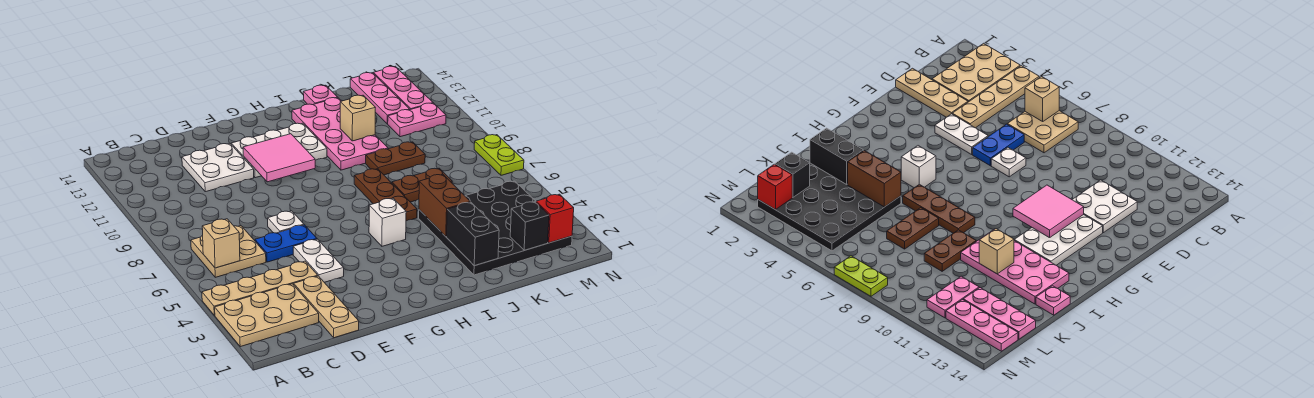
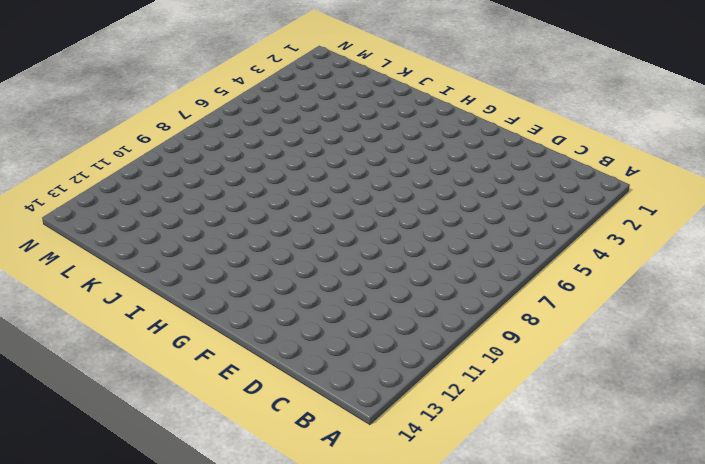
none -> tan 2x3 plate [215,284,319,347]
none -> tan 1x4 plate [202,261,318,315]
none -> tan 2x2 plate [191,226,266,277]

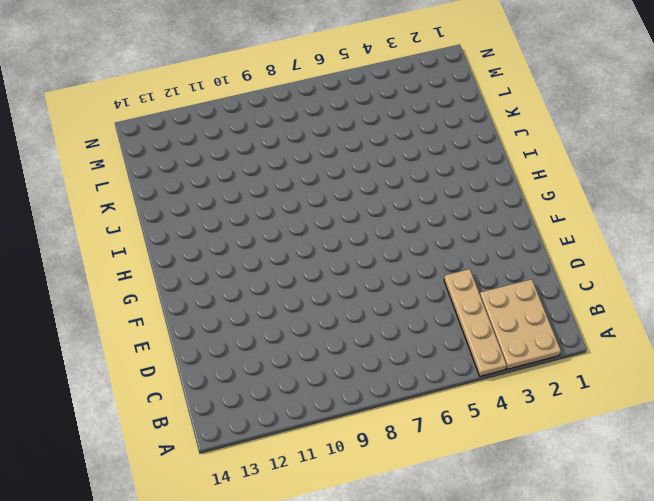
none -> tan 2x2 plate [191,226,266,277]
none -> tan 1x3 plate [294,276,359,338]
none -> blue 1x2 plate [255,225,317,262]

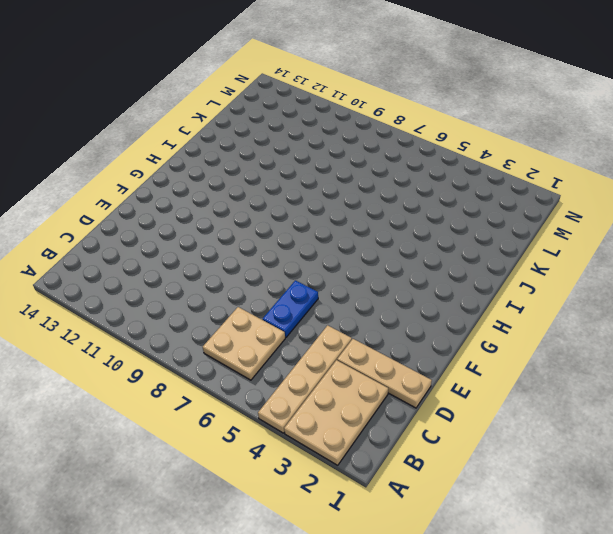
none -> white 2x2 plate [182,143,254,192]
none -> white 1x2 plate [293,239,344,282]
none -> white 1x1 plate [268,211,304,233]

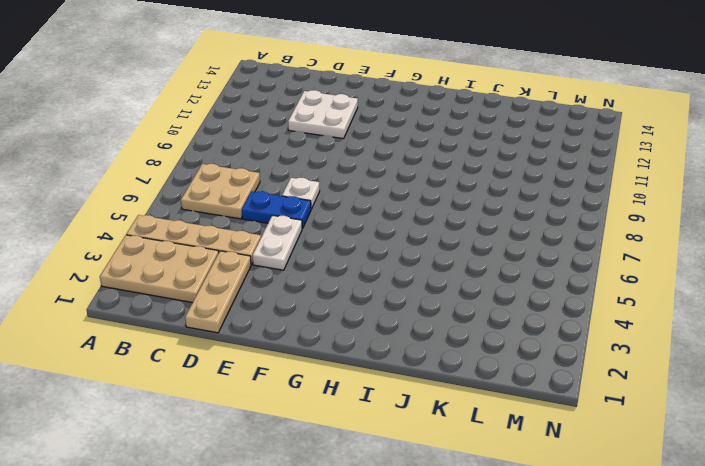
none -> white 2x3 plate [231,123,327,178]
none -> white 1x1 brick [369,198,406,246]
none -> brown 1x3 plate [354,169,417,221]

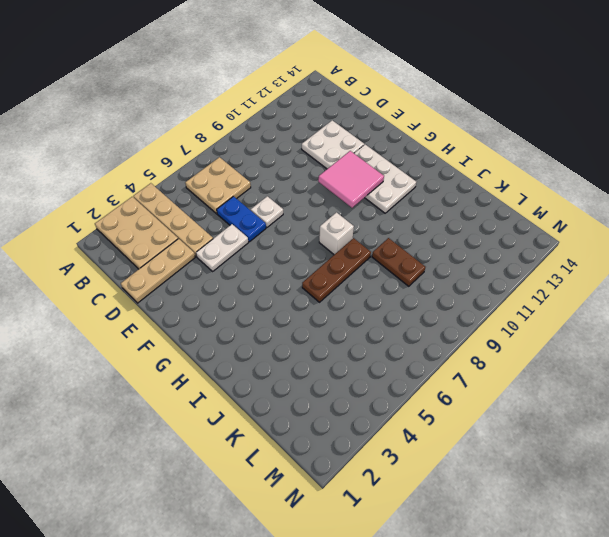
white 1x1 brick [319,212,354,255] -> white 1x1 brick moved to [369,198,406,246]
none -> pink 2x4 plate [292,98,388,170]
none -> black 4x4 plate [419,181,572,275]
none -> brown 1x2 plate [392,168,452,202]

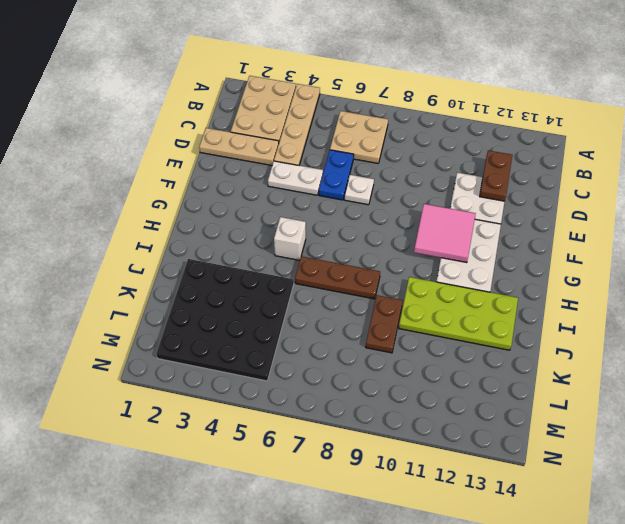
brown 1x2 plate [480,150,512,201] -> brown 1x2 plate moved to [392,168,452,202]
lime 2x4 plate [399,277,518,350] -> pink 2x4 plate [292,98,388,170]
none -> pink 1x1 plate [303,85,338,105]
none -> pink 1x2 plate [388,103,446,137]
none -> pink 1x3 plate [350,73,410,124]

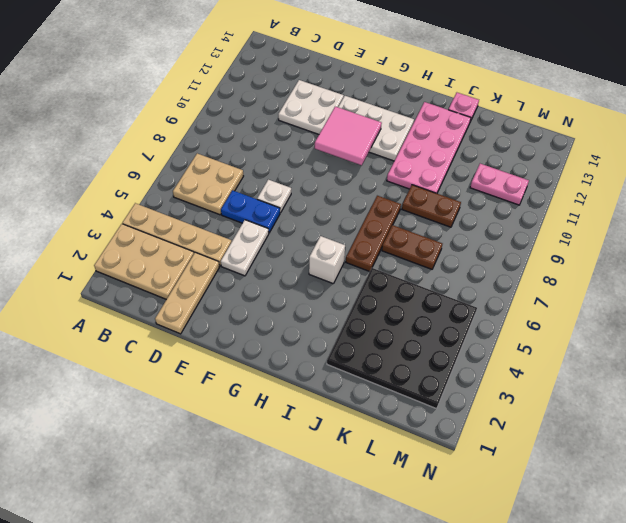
none -> pink 1x3 plate [350,73,410,124]
none -> pink 1x3 plate [373,66,433,110]
none -> lime 1x2 plate [474,135,524,175]

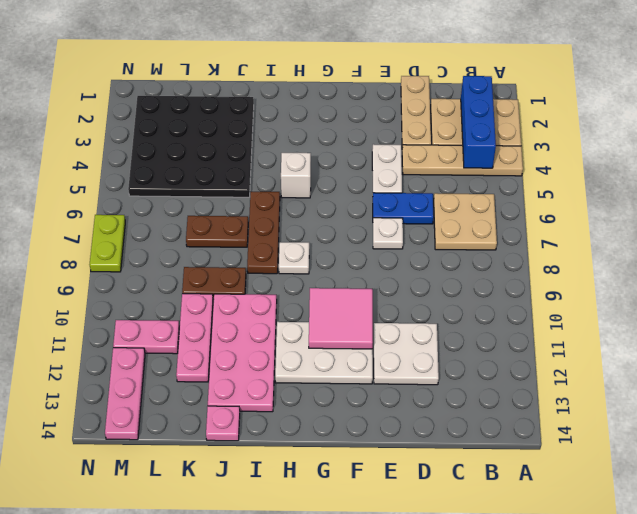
blue 1x3 brick [461,76,496,168] -> none
white 1x1 plate [279,242,309,274] -> none
pink 1x3 plate [176,294,213,382] -> pink 1x3 plate moved to [350,73,410,124]
none -> tan 1x1 brick [202,219,240,268]
none -> black 1x2 brick [447,202,499,266]
none -> brown 1x2 brick [419,174,470,236]

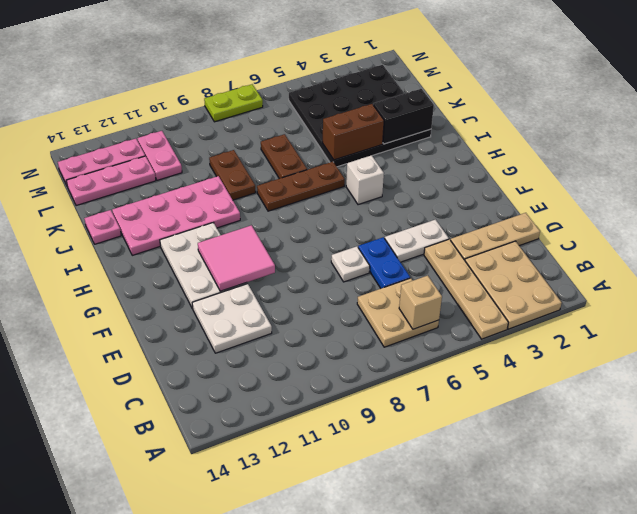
none -> tan 1x1 brick [340,95,375,141]
none -> black 1x1 brick [510,202,549,250]
none -> red 1x1 brick [536,194,574,243]

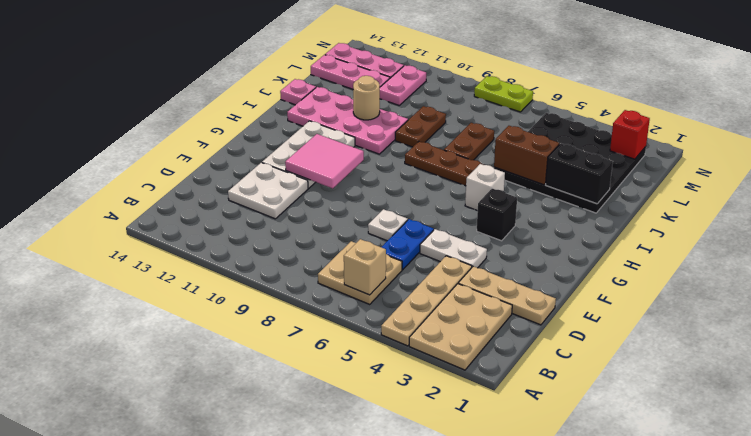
black 1x1 brick [477,188,517,241] -> black 1x1 brick moved to [510,202,549,250]
tan 1x1 round brick [353,76,380,120] -> tan 1x1 brick [340,95,375,141]

